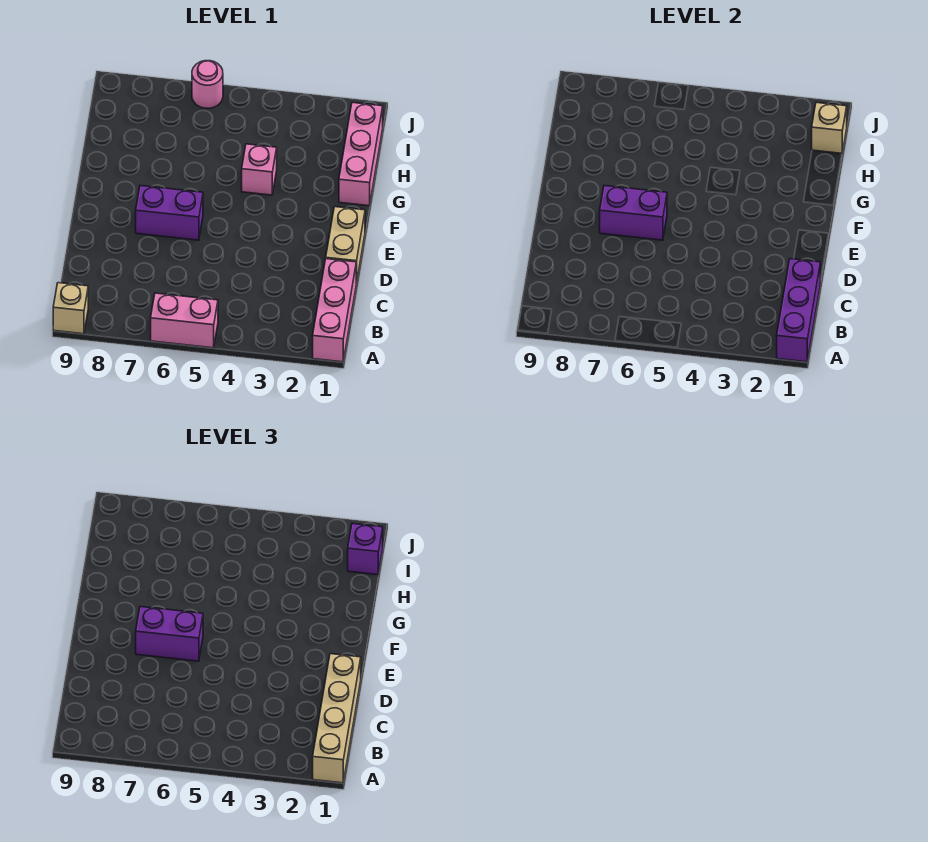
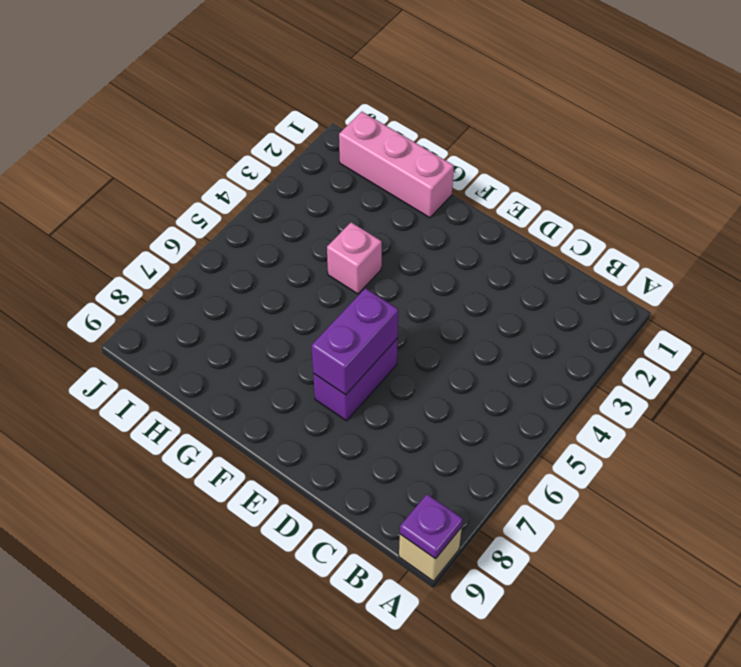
purple 1x1 plate [400,494,463,559] -> none
none -> pink 1x3 brick [313,259,356,362]
none -> pink 1x2 brick [151,293,218,348]
none -> tan 1x2 brick [326,207,365,284]

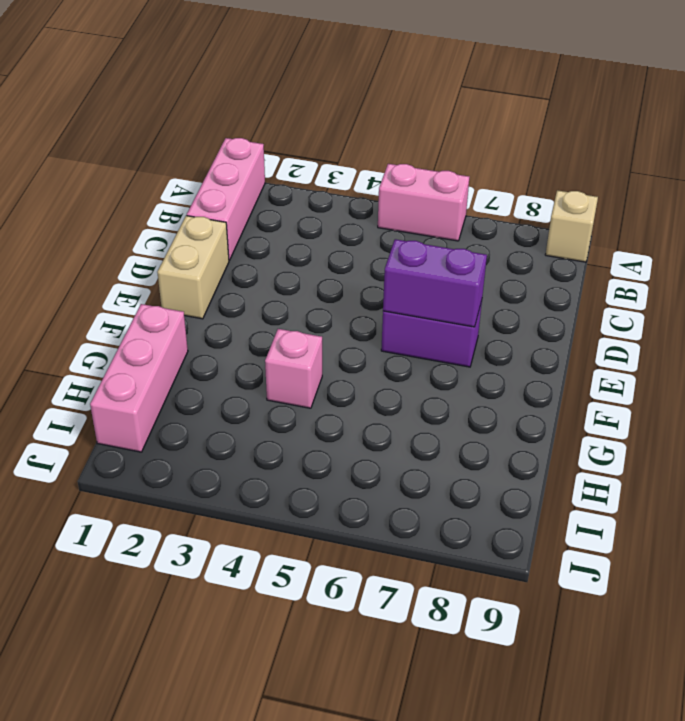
none -> pink 1x1 round brick [192,61,223,108]
none -> purple 1x3 brick [777,259,820,362]
none -> tan 1x1 brick [812,103,847,153]

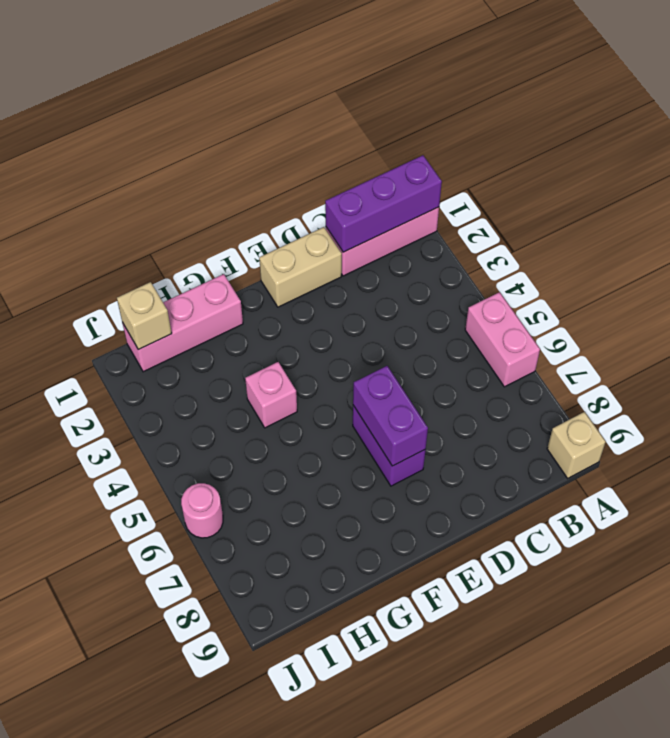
none -> tan 1x4 brick [313,654,361,783]
none -> purple 1x2 brick [136,607,203,661]
none -> purple 1x1 brick [348,524,383,575]

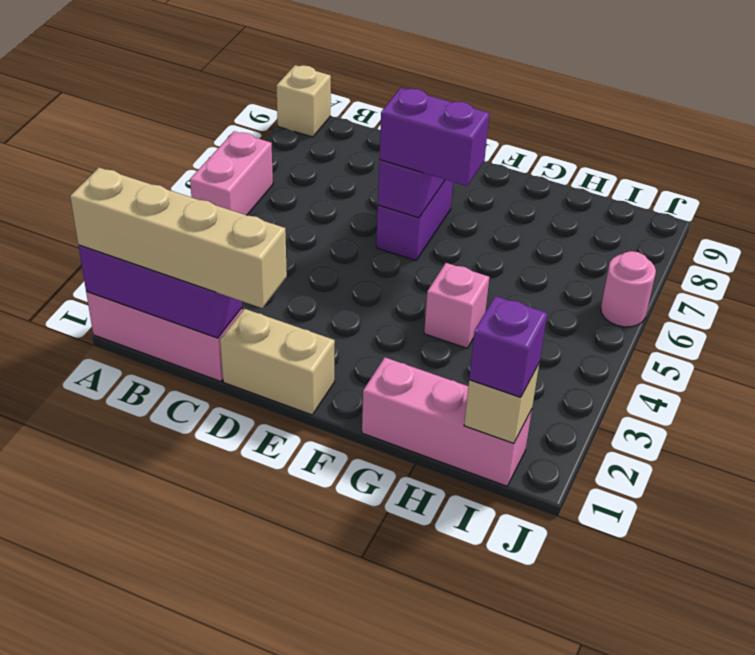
purple 1x2 brick [379,88,489,186] -> purple 1x2 brick turned to [136,607,203,661]

